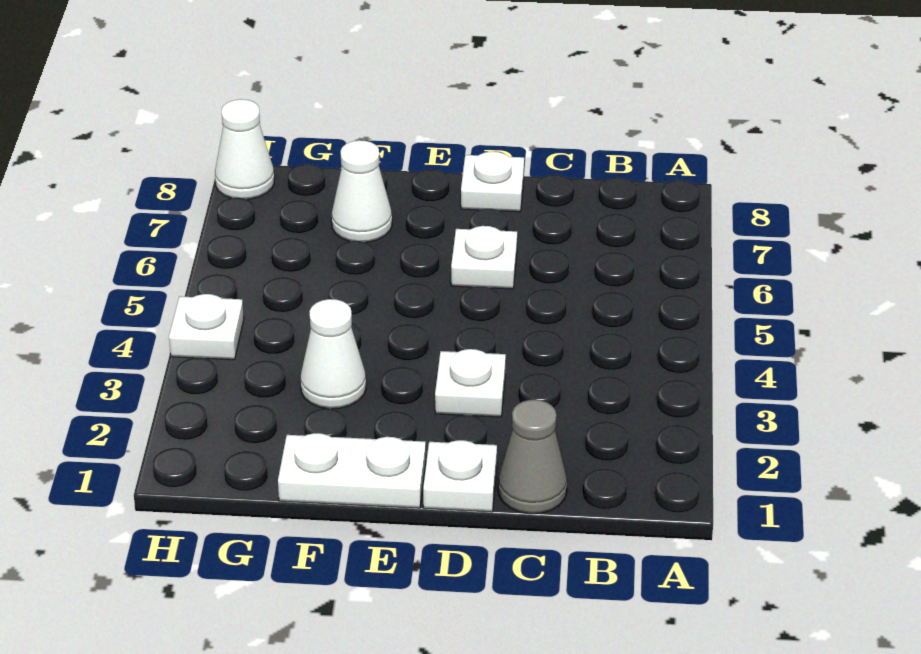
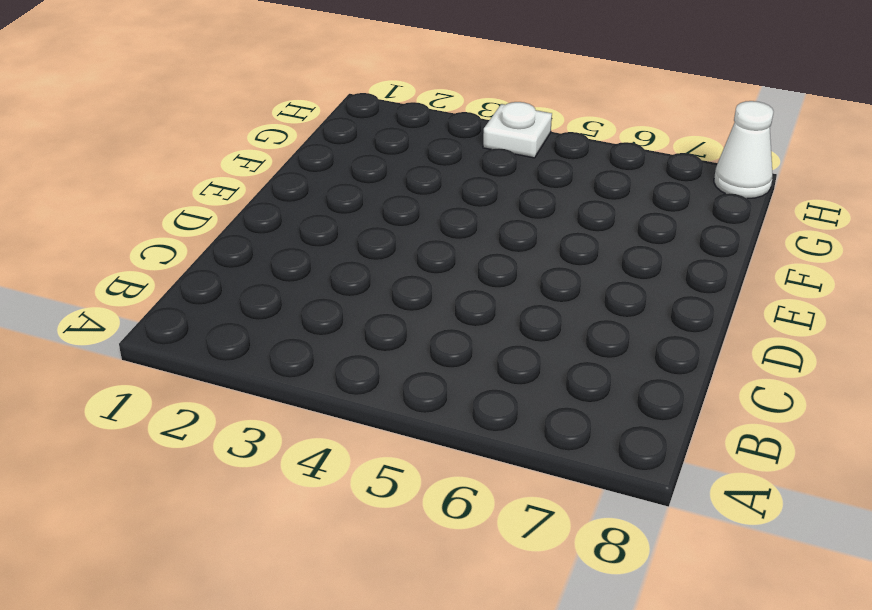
none -> grey 1x1 cone [498,400,567,514]
none -> white 1x1 plate [423,440,497,512]

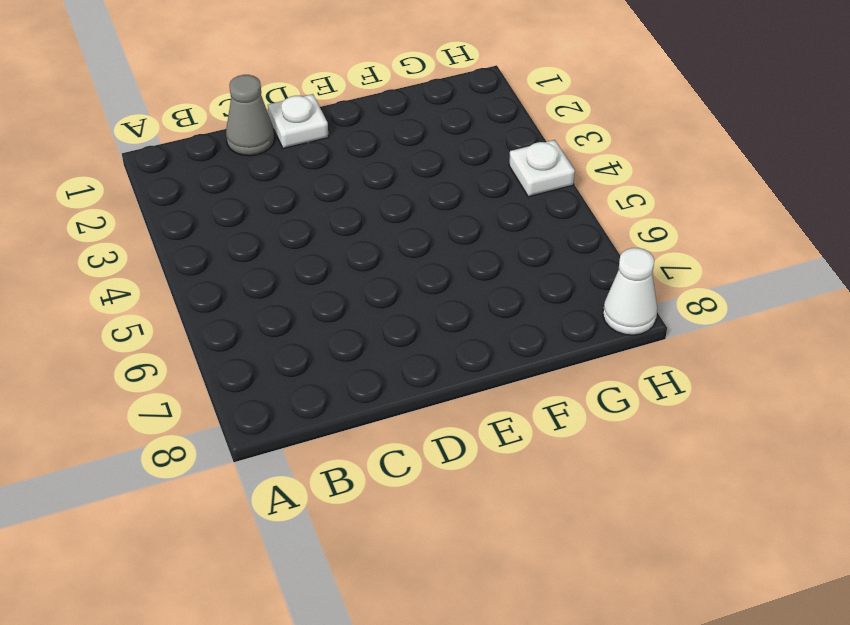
none -> white 1x1 plate [435,349,506,417]
none -> white 1x1 plate [451,226,517,289]

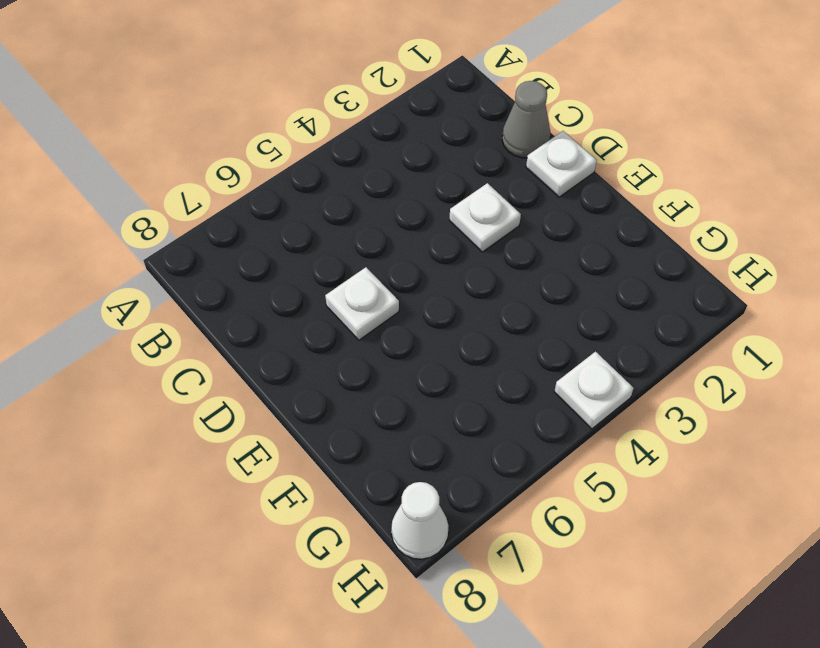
none -> white 1x1 plate [461,152,524,212]
none -> white 1x2 plate [278,433,426,508]

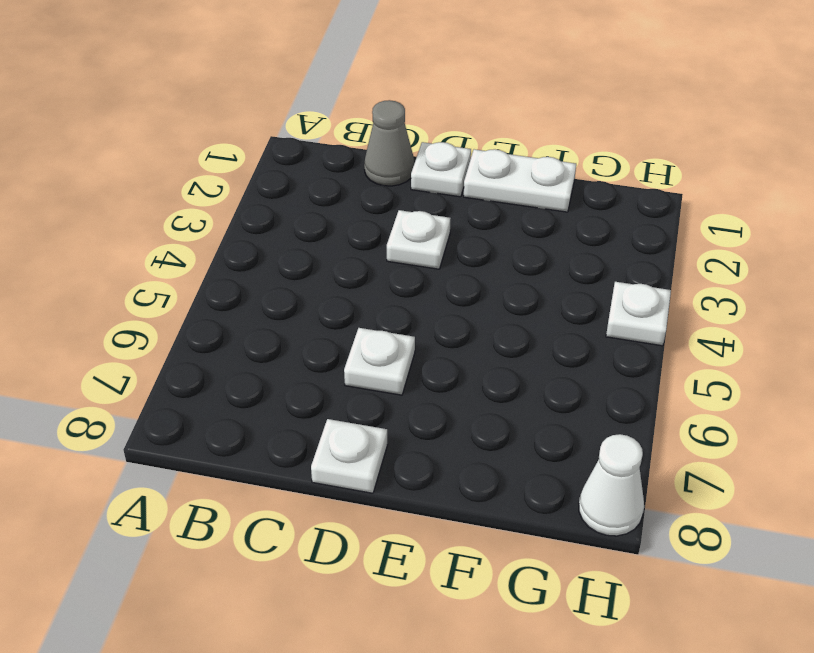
none -> white 1x1 cone [301,299,366,409]
none -> white 1x1 cone [332,140,392,242]

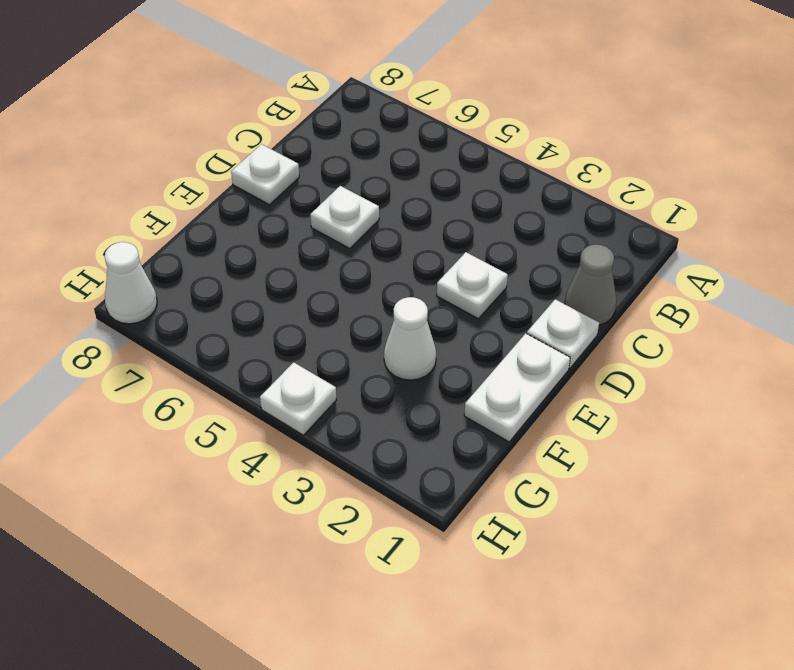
none -> white 1x1 cone [332,140,392,242]

